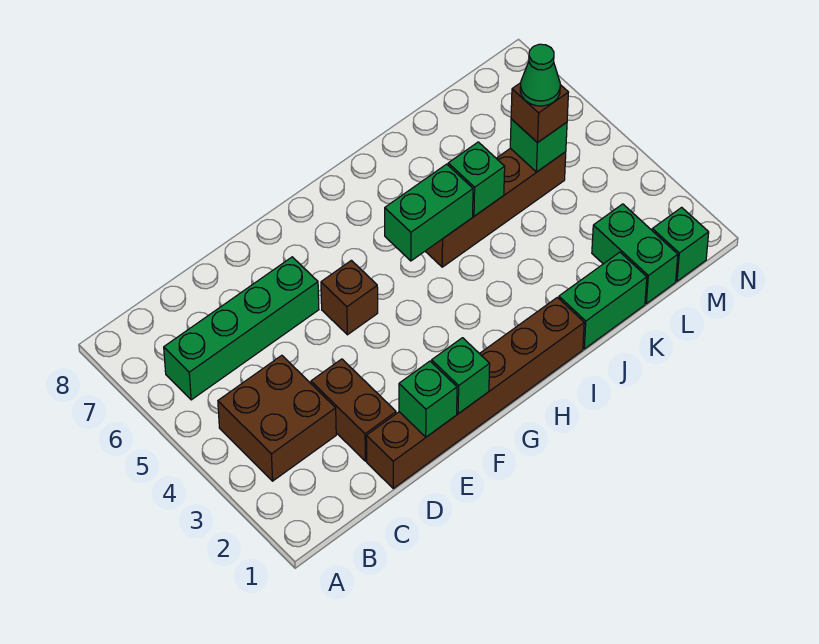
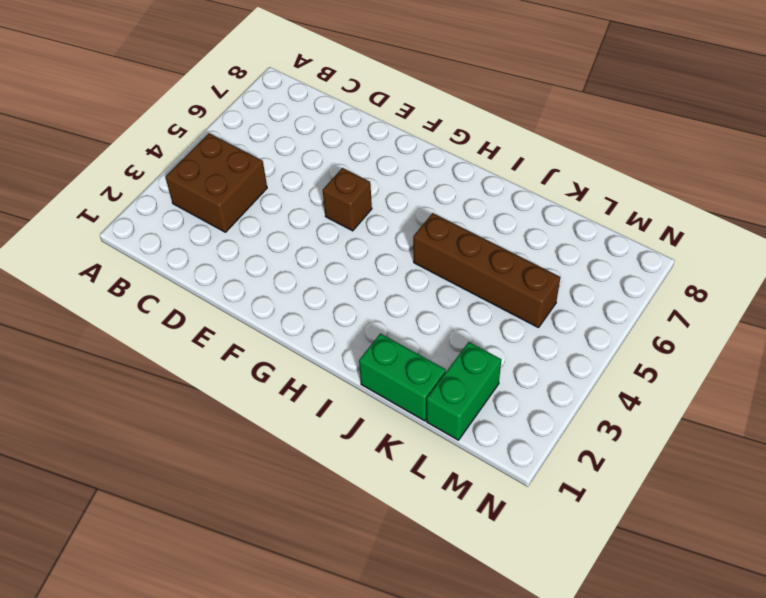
none -> green 1x4 brick [164,257,319,400]
none -> brown 1x6 brick [366,297,584,488]
none -> brown 1x2 brick [311,359,396,461]

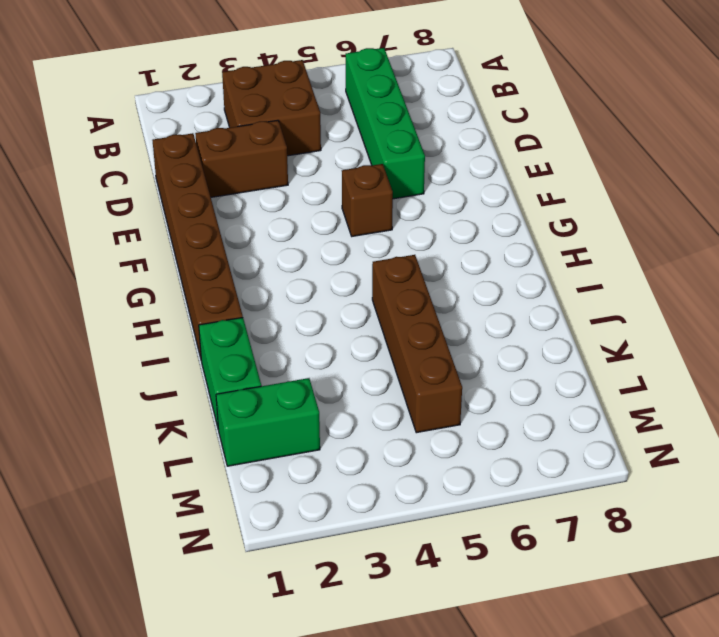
none -> green 1x1 brick [652,207,709,281]
none -> green 1x1 brick [399,361,457,437]
none -> green 1x1 brick [432,338,490,414]

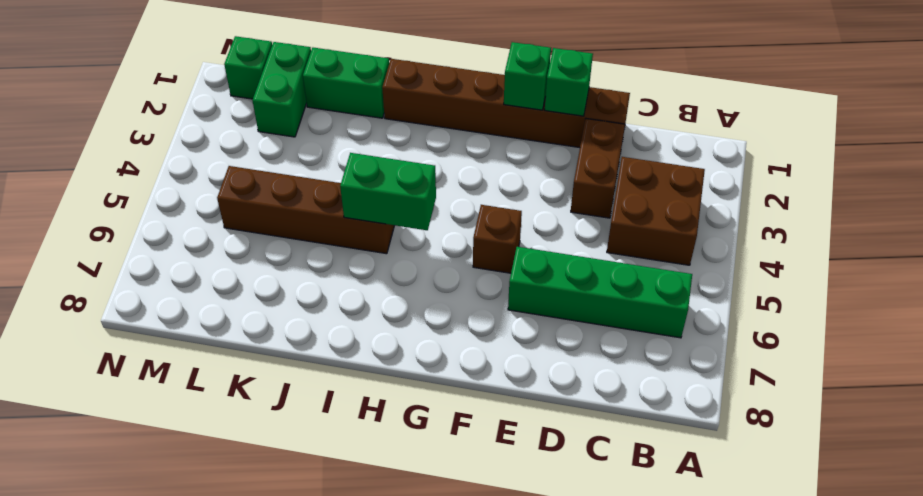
none -> green 1x1 brick [448,142,505,216]
none -> green 1x1 brick [510,119,567,172]
none -> brown 1x1 brick [511,83,569,143]

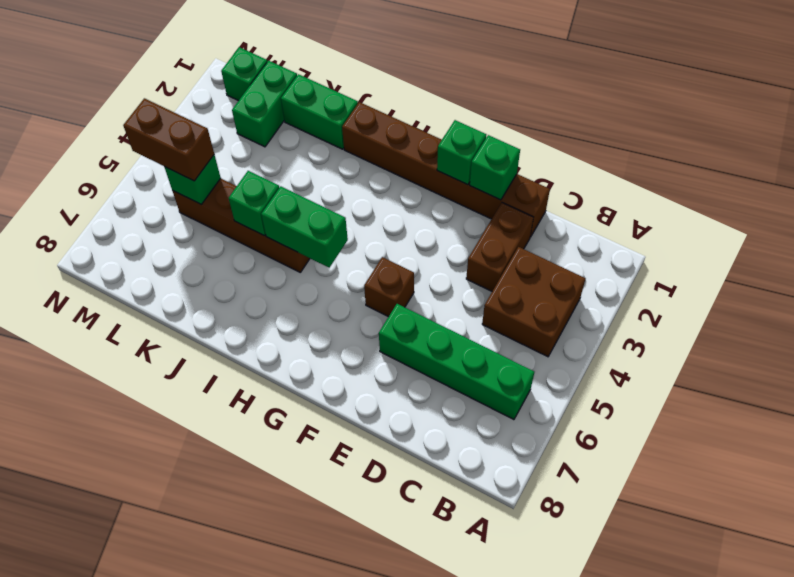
brown 1x2 brick [123,98,214,181] -> brown 1x1 brick [511,83,569,143]
none -> green 1x1 cone [520,44,560,106]

